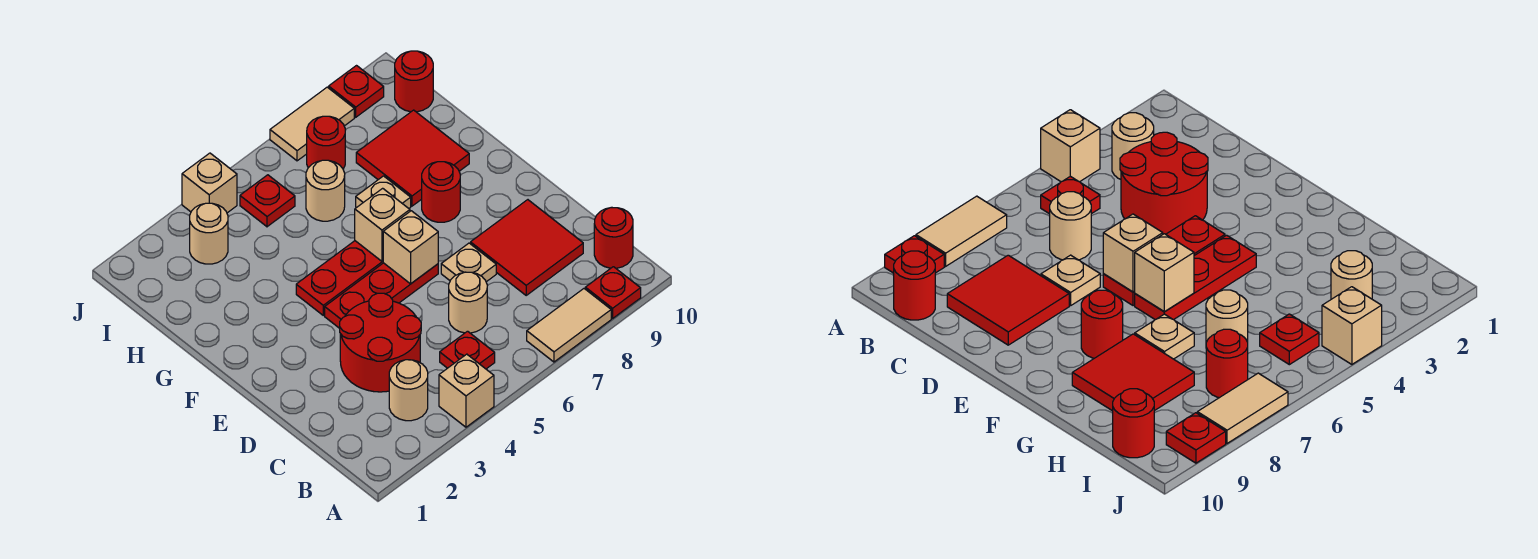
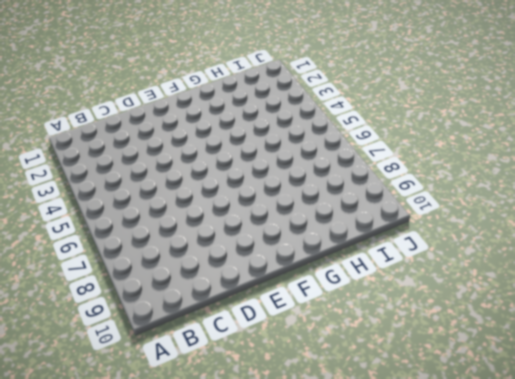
none -> tan 1x1 brick [439,354,494,427]
none -> tan 1x2 tile [527,289,611,362]
none -> red 1x1 plate [585,267,641,318]

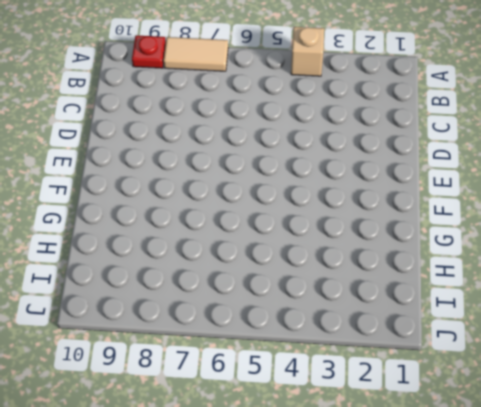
none -> tan 1x1 round brick [389,360,428,421]
none -> red 1x1 plate [440,331,495,369]
none -> red 1x1 round brick [594,207,633,268]

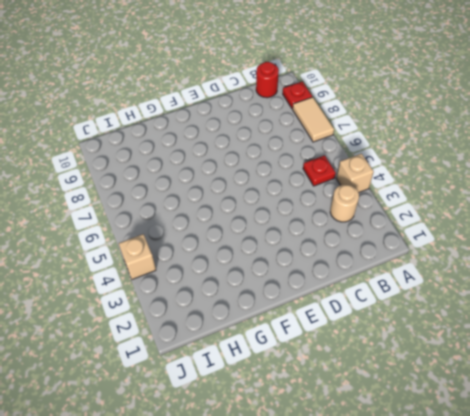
none -> red 2x2 round brick [340,293,421,392]
none -> tan 1x1 round brick [449,272,487,333]
none -> red 2x2 tile [471,200,583,295]

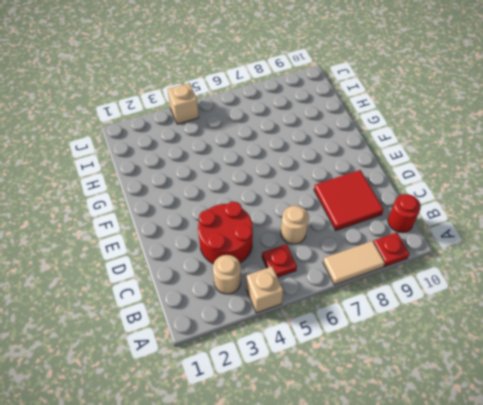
none -> tan 1x1 plate [441,243,496,282]
none -> red 1x3 plate [325,263,438,328]
none -> red 1x3 plate [296,241,383,315]

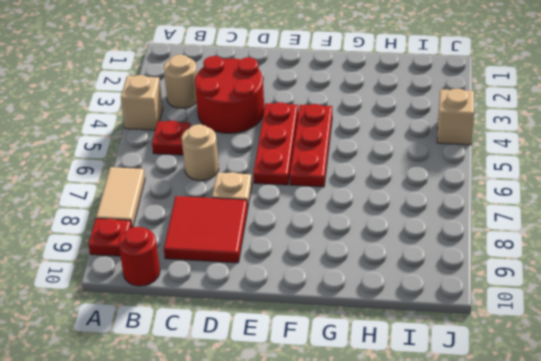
none -> red 1x1 round brick [422,162,460,222]
none -> tan 1x1 plate [356,176,411,208]
none -> red 2x2 tile [356,110,469,206]

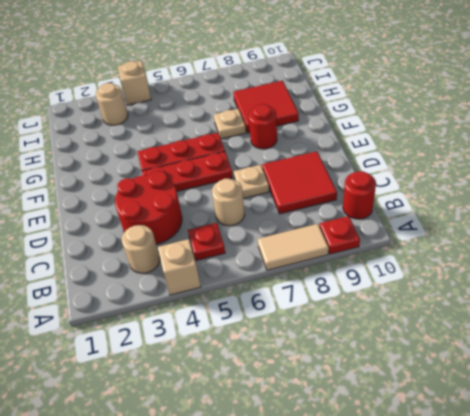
none -> tan 1x1 round brick [306,160,345,221]
none -> red 1x1 plate [240,175,295,227]
none -> red 1x1 round brick [307,116,345,169]

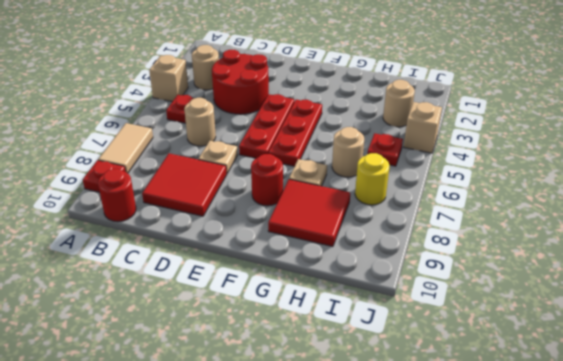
yellow 1x1 round brick [355,153,390,205] -> red 1x1 round brick [307,116,345,169]
none -> red 1x1 round brick [395,51,433,112]
none -> tan 1x2 tile [270,87,354,161]
none -> red 1x1 plate [329,66,384,117]

